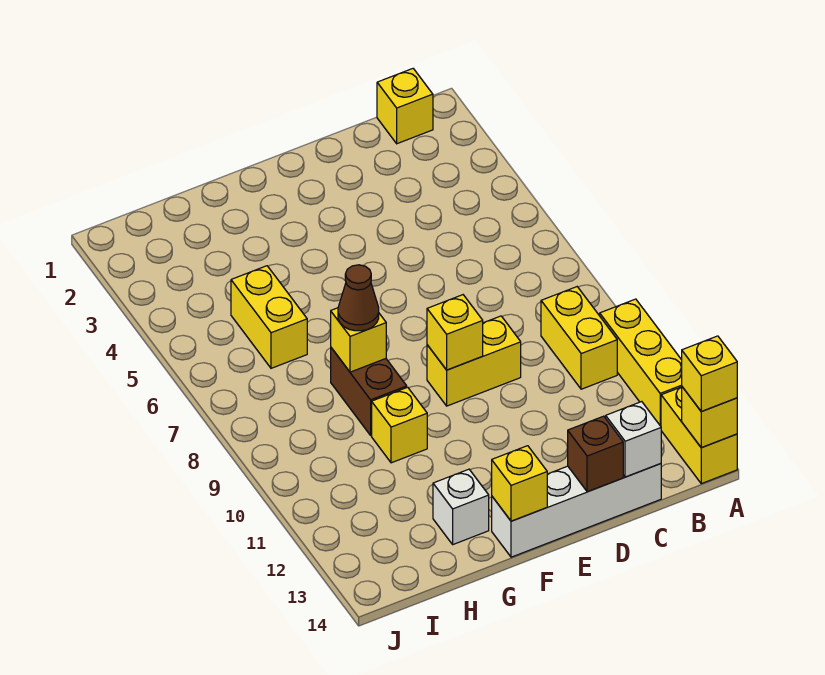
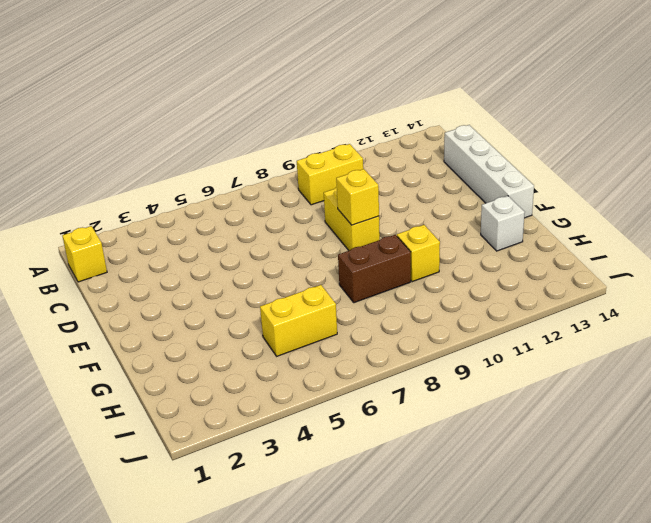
none -> yellow 1x3 brick [600,299,682,426]
none -> yellow 1x2 brick [661,387,737,484]
none -> yellow 1x1 brick [682,387,737,448]

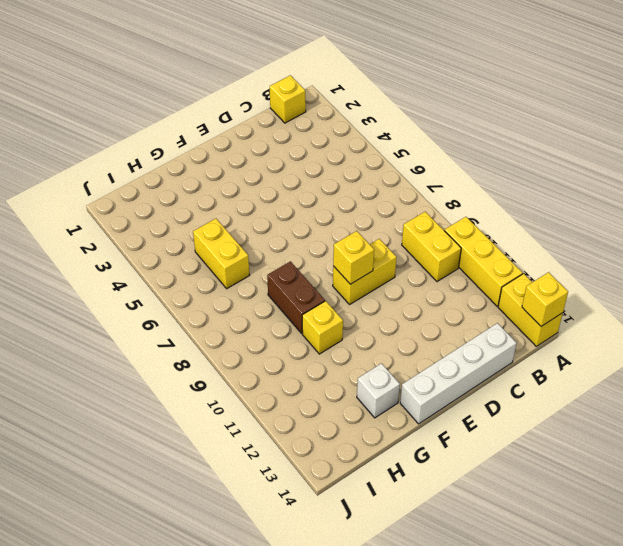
none -> white 1x1 brick [606,402,661,477]
none -> brown 1x1 brick [568,416,623,492]
none -> yellow 1x1 brick [492,446,547,521]

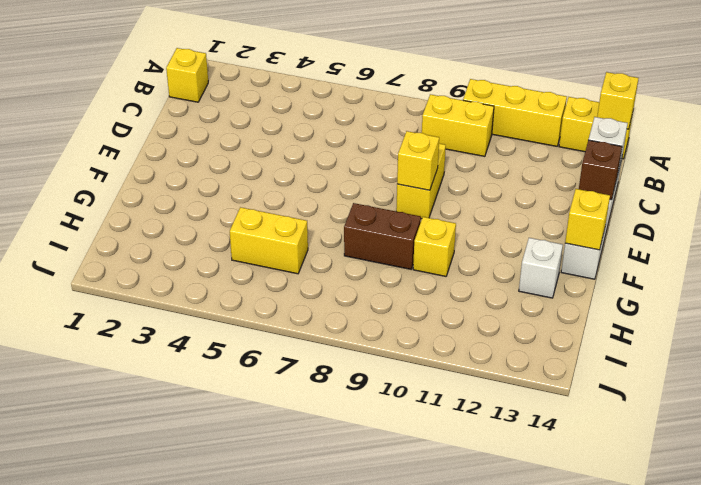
none -> yellow 1x1 brick [331,308,386,372]
none -> yellow 1x1 brick [682,336,737,411]
none -> brown 1x1 cone [338,265,379,331]

